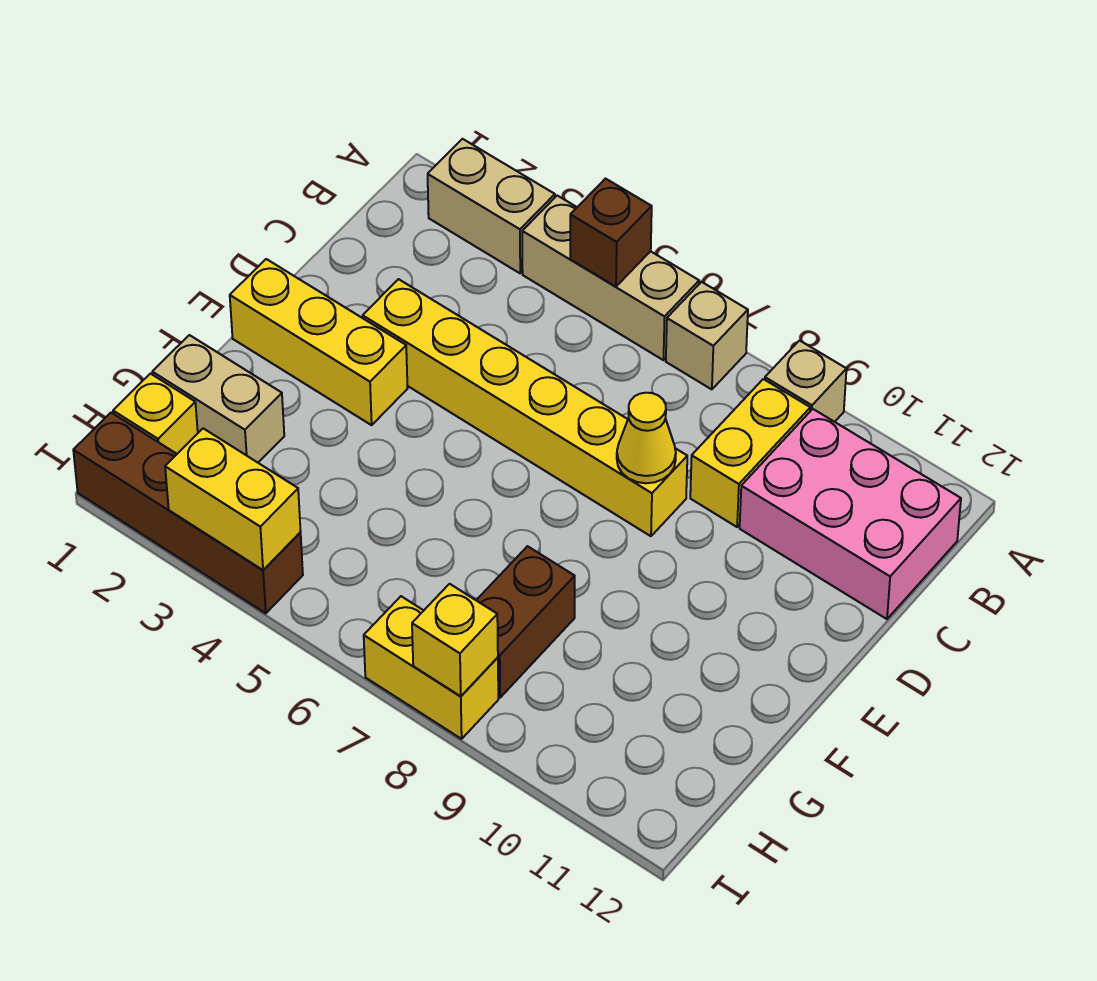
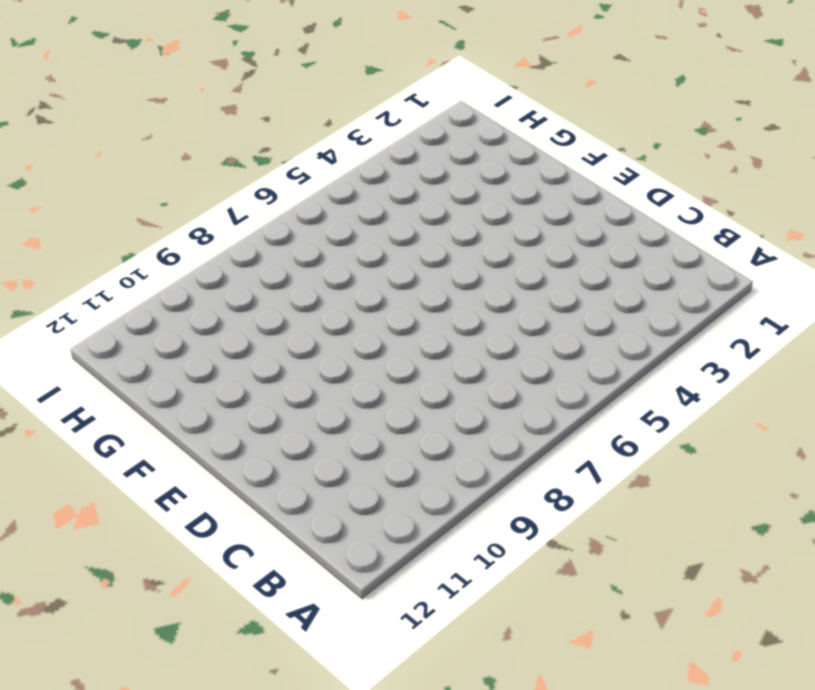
none -> tan 1x2 brick [428,139,555,273]
none -> tan 1x3 brick [522,196,699,360]
none -> tan 1x1 brick [666,282,748,389]

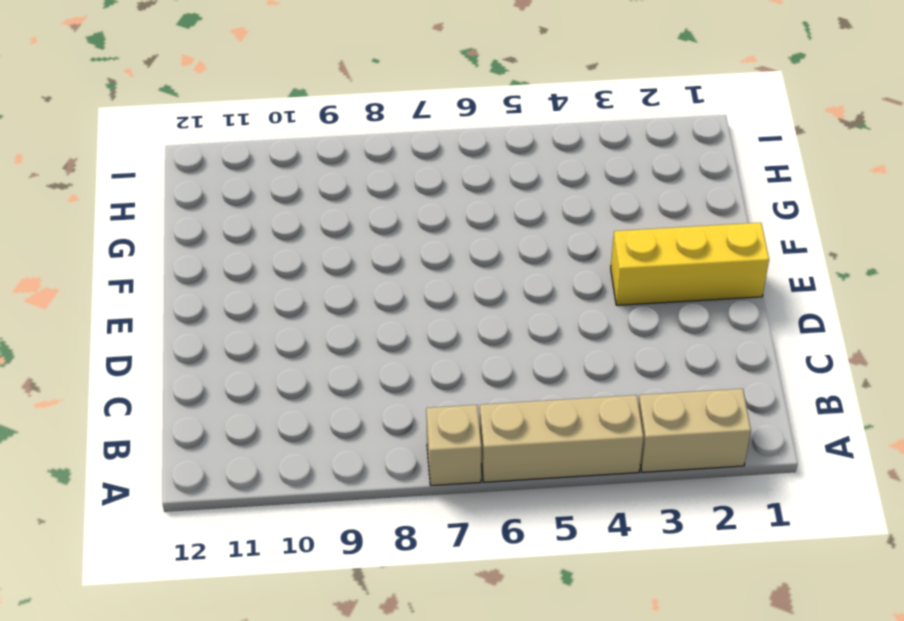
none -> tan 1x1 brick [765,341,846,422]
none -> yellow 1x2 brick [690,379,810,527]
none -> pink 2x3 brick [740,409,961,619]

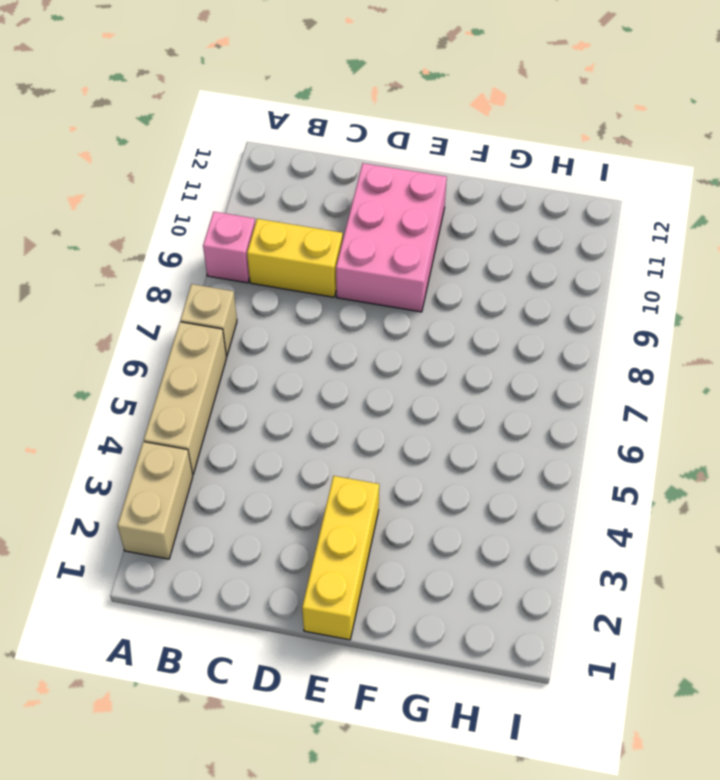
pink 1x1 brick [203,212,255,283] -> tan 1x1 brick [765,341,846,422]
pink 2x3 brick [336,163,447,312] -> pink 2x3 brick moved to [740,409,961,619]
none -> yellow 1x6 brick [363,279,687,536]
none -> tan 1x2 brick [152,335,284,463]
none -> brown 1x2 brick [476,546,575,698]

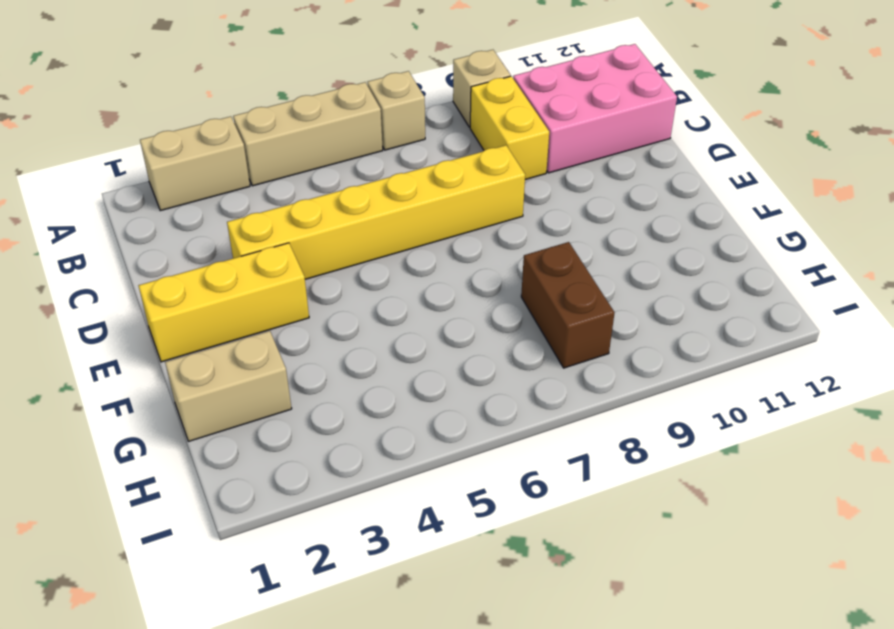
none -> yellow 1x1 brick [113,374,198,454]
none -> brown 1x4 brick [73,413,303,613]
none -> yellow 1x2 brick [364,596,498,739]

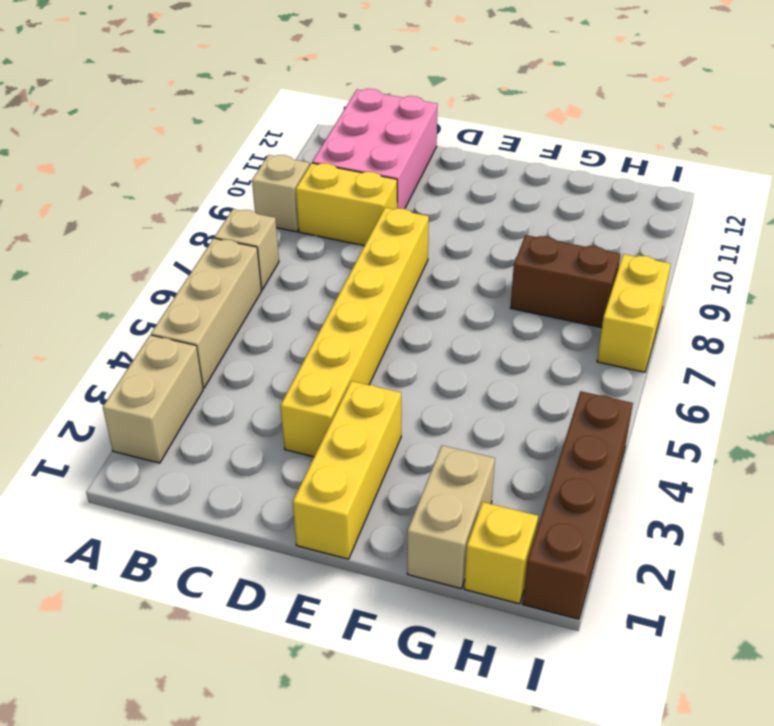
none -> brown 1x1 brick [570,179,652,287]
none -> yellow 1x1 cone [617,393,676,483]
none -> yellow 1x2 brick [165,428,301,570]

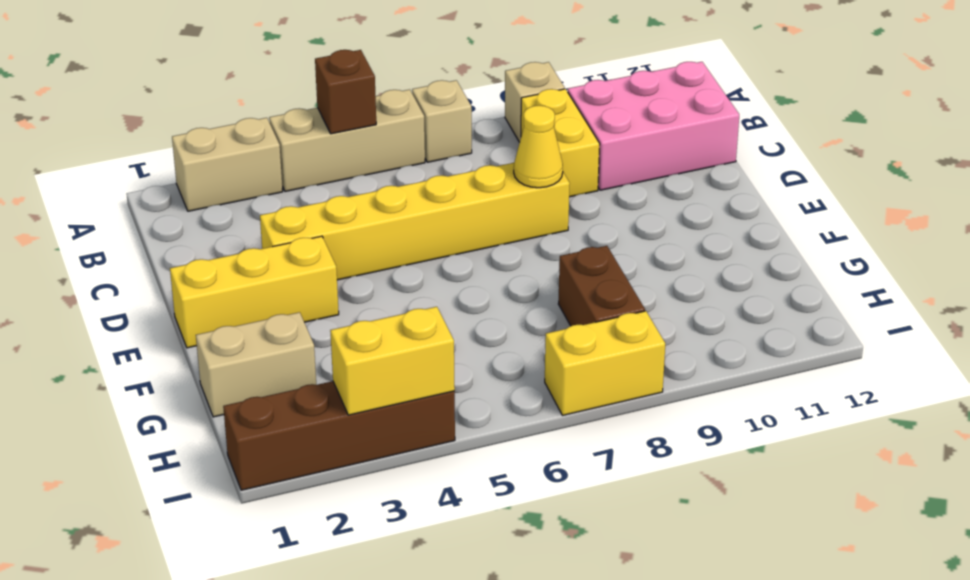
none -> yellow 1x1 brick [113,374,198,454]
none -> yellow 1x1 brick [412,584,498,696]

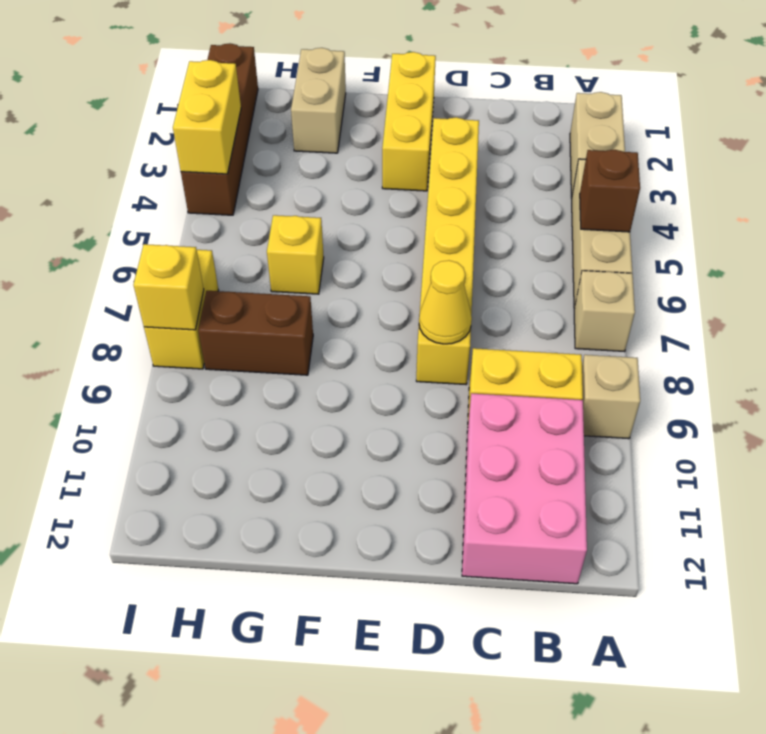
yellow 1x1 brick [267,215,324,294] -> yellow 1x1 brick moved to [113,374,198,454]

